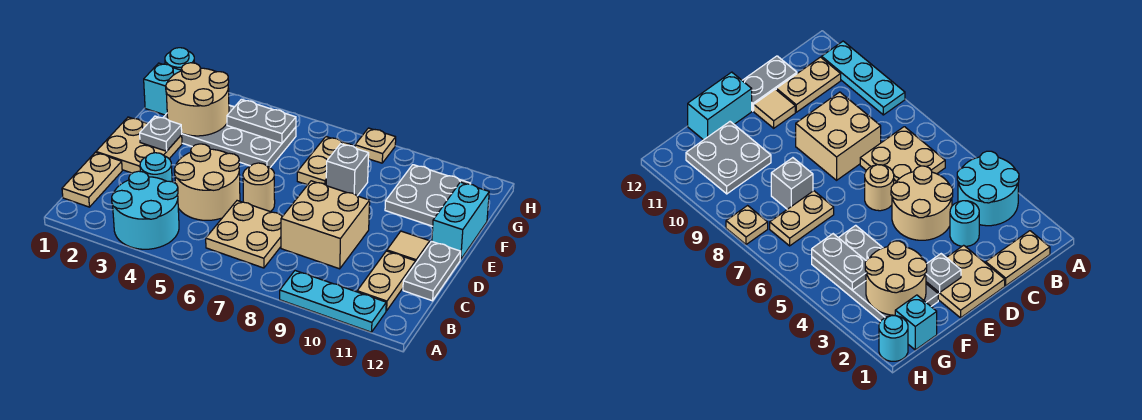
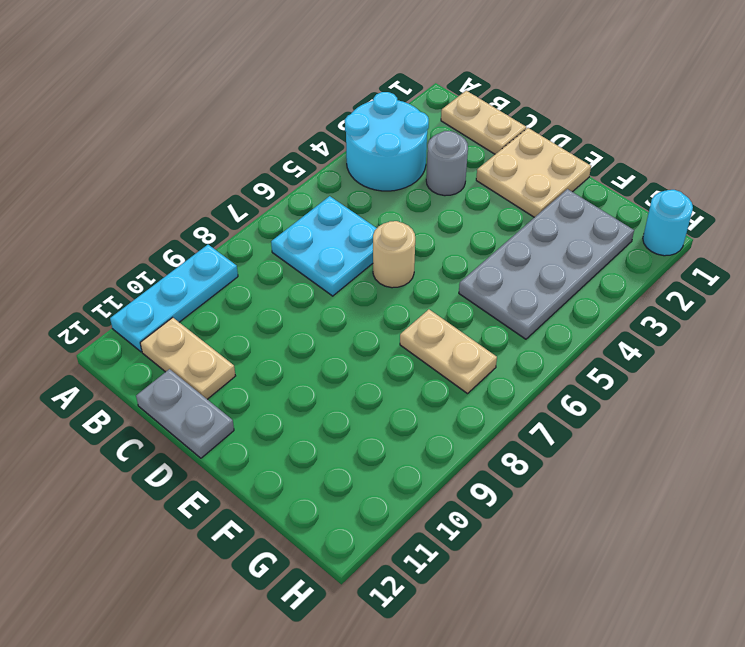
cyan 2x2 plate [271,196,377,296] -> tan 2x2 plate [206,201,283,268]
grey 1x1 round brick [426,131,468,196] -> cyan 1x1 round brick [140,153,172,182]
none -> tan 2x2 round brick [174,144,240,220]
none -> tan 2x2 brick [281,181,370,269]
none -> tan 1x1 tile [387,231,430,262]

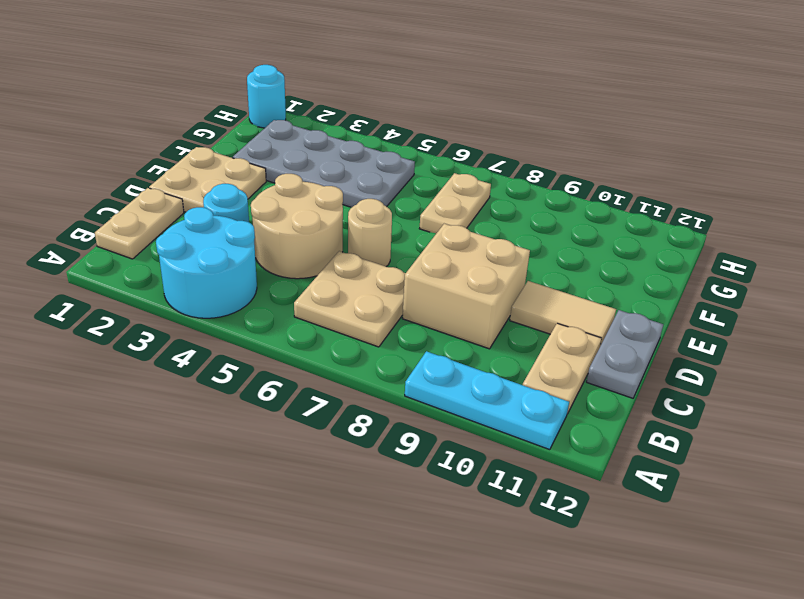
tan 1x2 tile [510,281,616,346] -> tan 1x1 tile [387,231,430,262]
none -> cyan 1x2 brick [432,182,489,260]
none -> grey 1x1 brick [326,144,369,196]
none -> grey 2x2 plate [385,165,471,226]

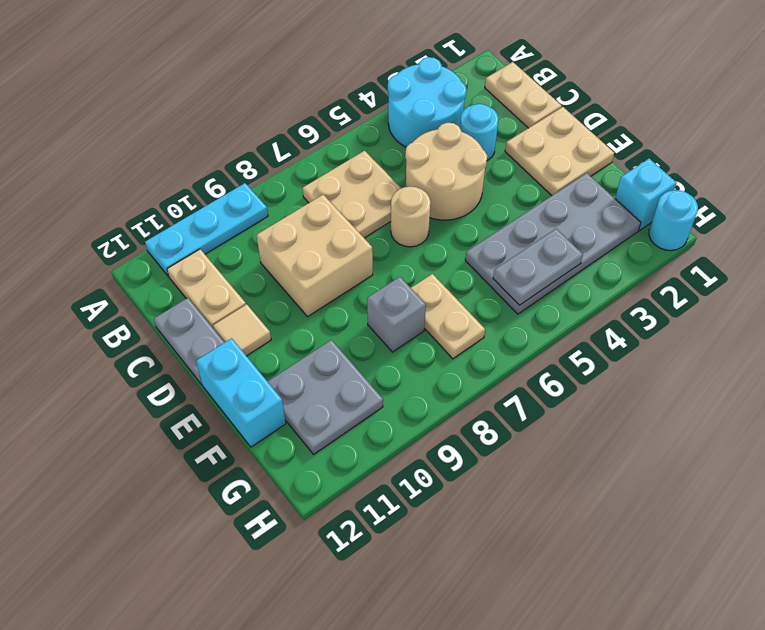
none -> tan 1x1 plate [355,128,396,163]
none -> grey 1x1 plate [140,116,182,151]
none -> tan 2x2 round brick [166,63,229,136]

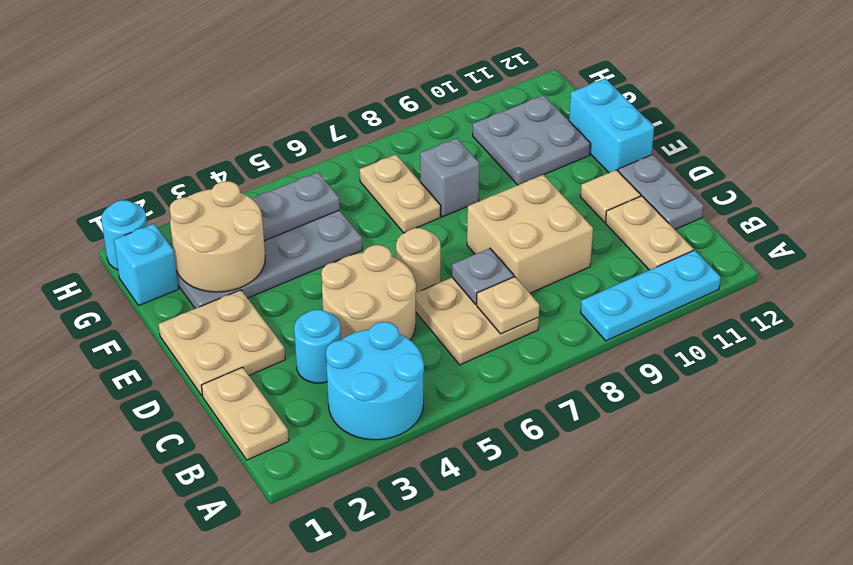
tan 1x1 plate [477,277,539,334] -> tan 1x1 plate moved to [355,128,396,163]
grey 1x1 plate [452,248,514,304] -> grey 1x1 plate moved to [140,116,182,151]

